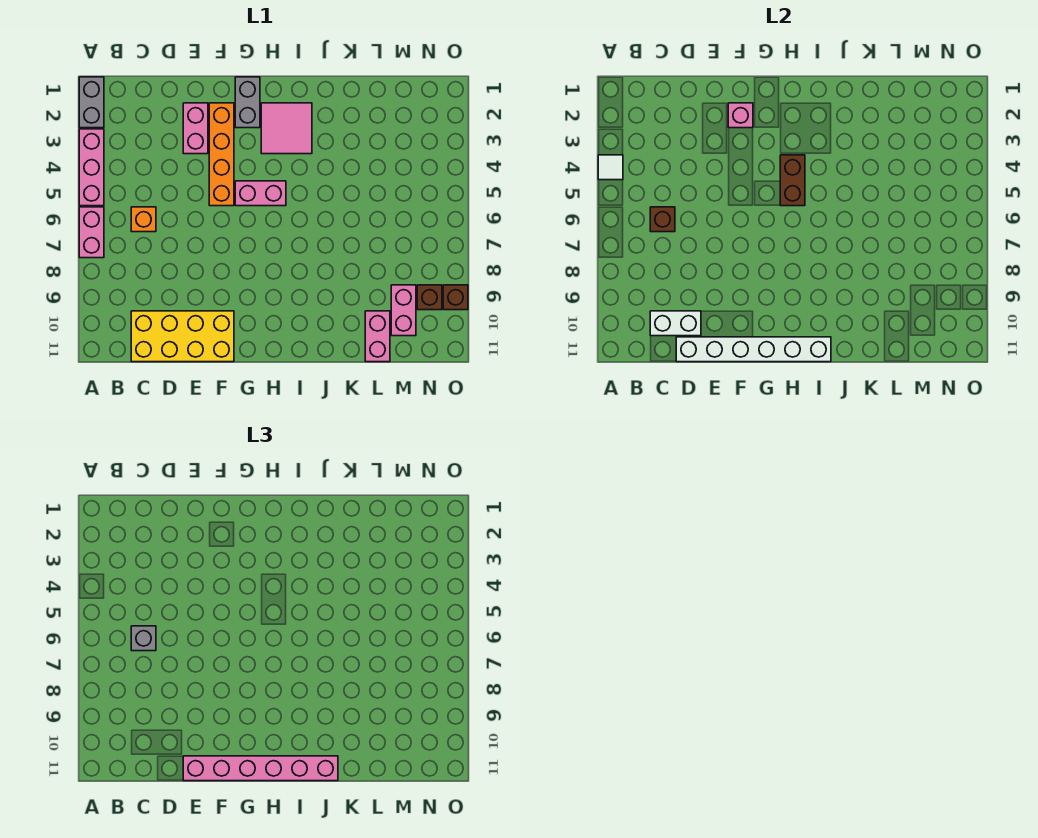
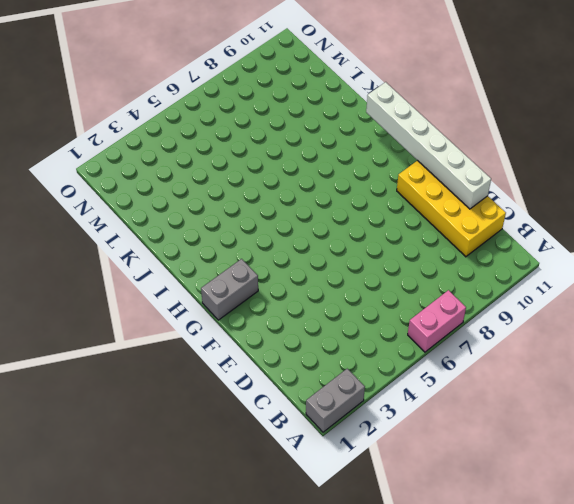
none -> pink 1x3 brick [79,129,104,206]
none -> orange 1x1 brick [131,207,156,232]
none -> pink 1x2 brick [183,103,208,154]

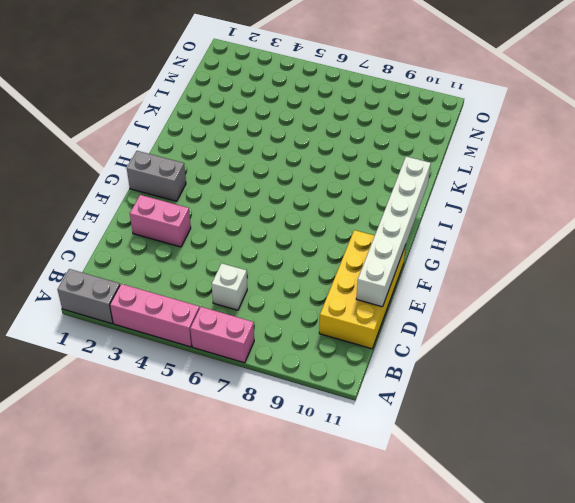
white 1x1 brick [212,263,247,310] -> orange 1x1 brick [131,207,156,232]
none -> orange 1x4 brick [209,103,234,206]
none -> pink 1x2 brick [235,181,286,206]
none -> pink 2x2 tile [261,103,312,154]

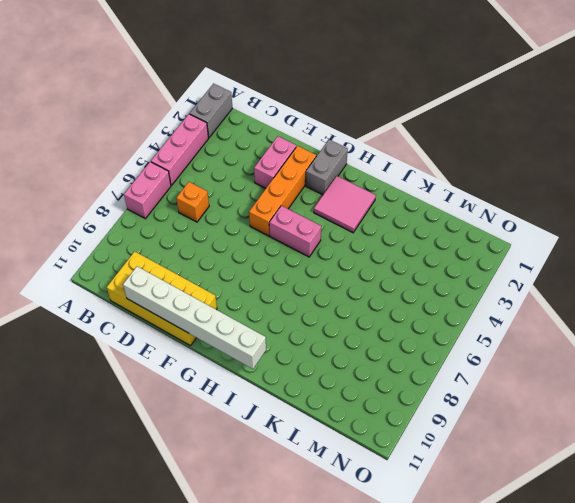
none -> pink 1x2 brick [365,311,390,362]
none -> pink 1x2 brick [391,285,416,336]
none -> brown 1x1 brick [417,285,442,310]

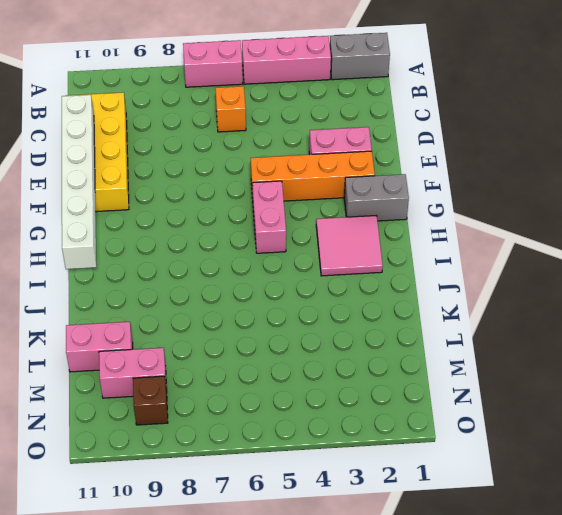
none -> brown 1x1 brick [443,285,468,310]
none -> white 1x1 tile [598,155,623,180]
none -> brown 1x1 brick [650,207,675,232]

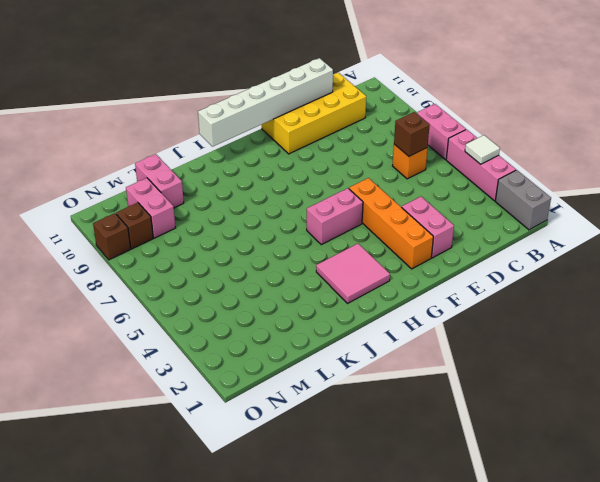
none -> grey 1x2 brick [235,77,260,128]
none -> white 1x2 brick [650,311,701,336]
none -> pink 1x1 brick [728,103,753,128]

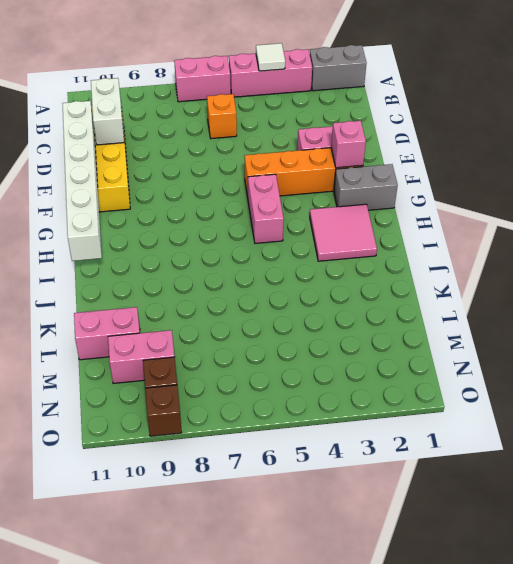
none -> brown 1x1 brick [650,207,675,232]
none -> brown 1x2 brick [780,155,805,206]
none -> grey 1x1 brick [131,626,156,651]

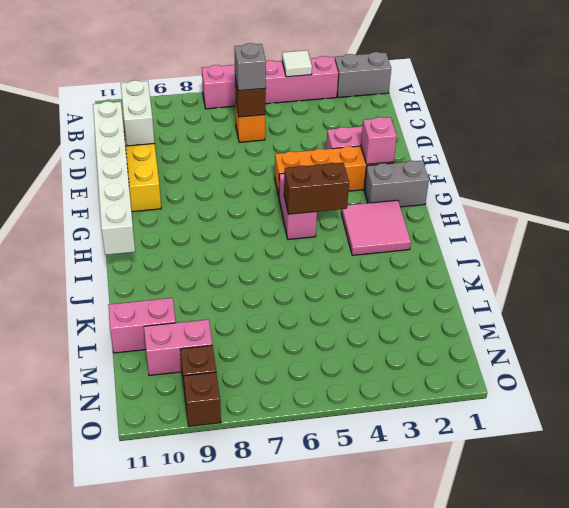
none -> pink 1x6 brick [183,756,338,781]

